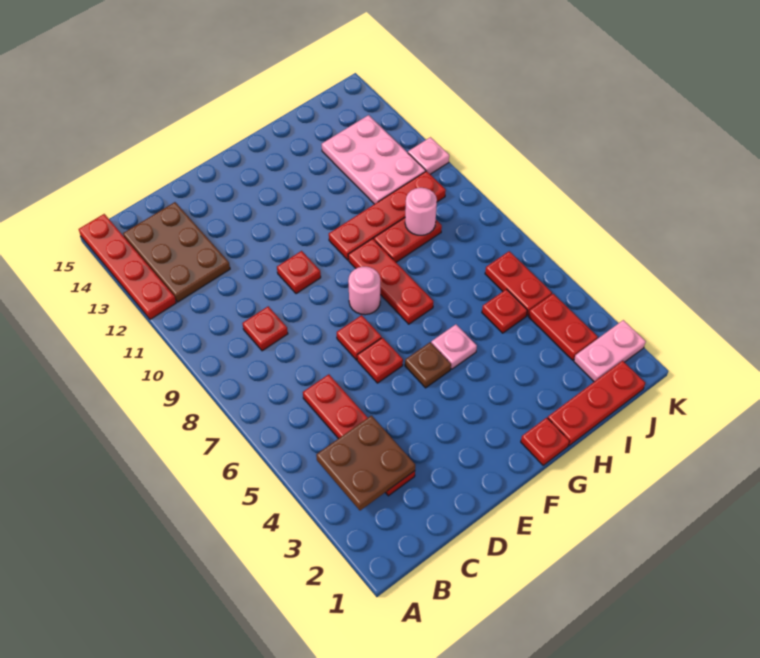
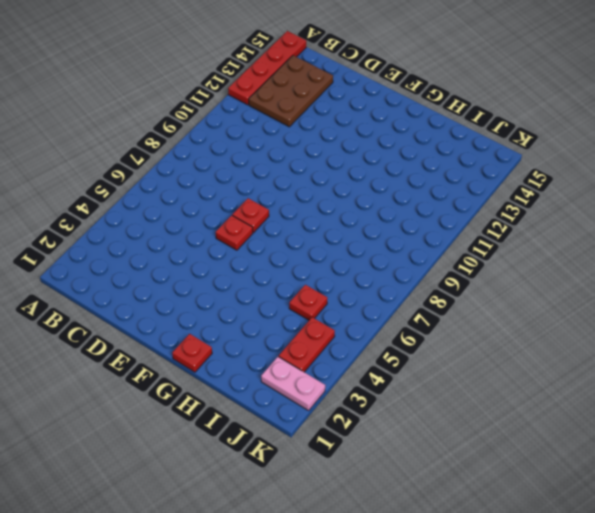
none -> red 1x4 plate [303,374,415,496]
none -> red 1x1 plate [242,306,288,351]
none -> red 1x1 plate [277,251,321,294]

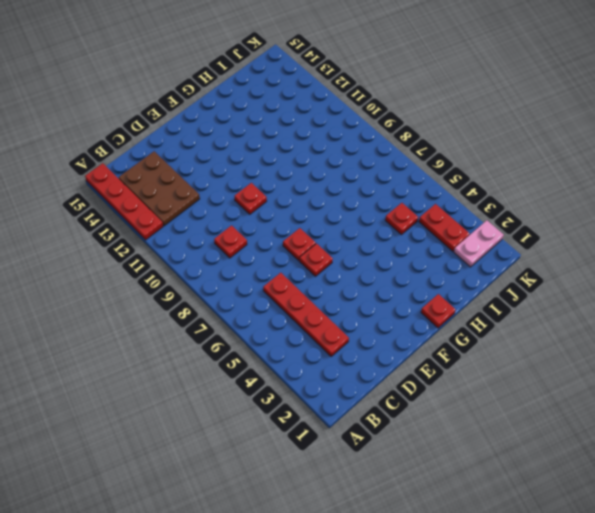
none -> brown 1x1 plate [405,342,451,388]
none -> pink 1x1 round brick [348,267,380,315]
none -> pink 1x1 plate [431,324,477,369]

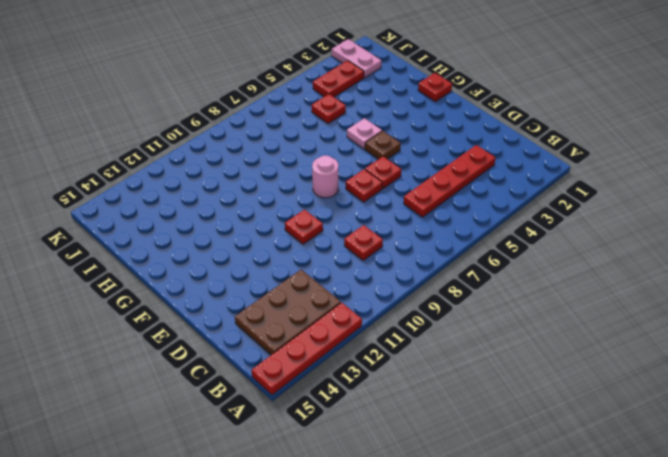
none -> red 1x3 plate [348,239,433,324]
none -> red 1x4 plate [329,171,446,260]
none -> red 1x3 plate [548,361,645,446]

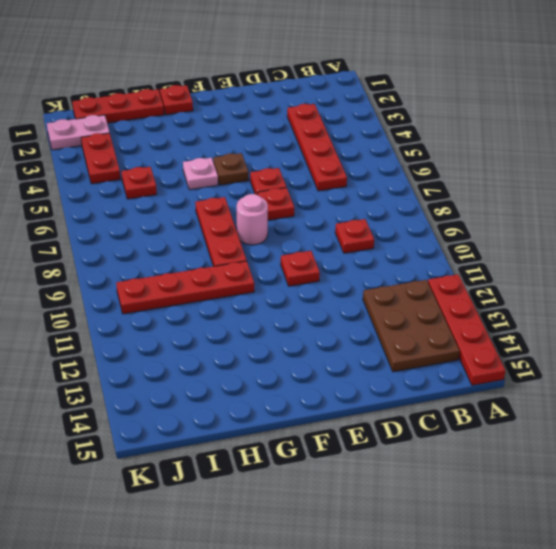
none -> red 1x2 plate [374,218,442,262]
none -> pink 2x3 plate [322,115,426,204]
none -> red 1x2 plate [485,251,552,316]

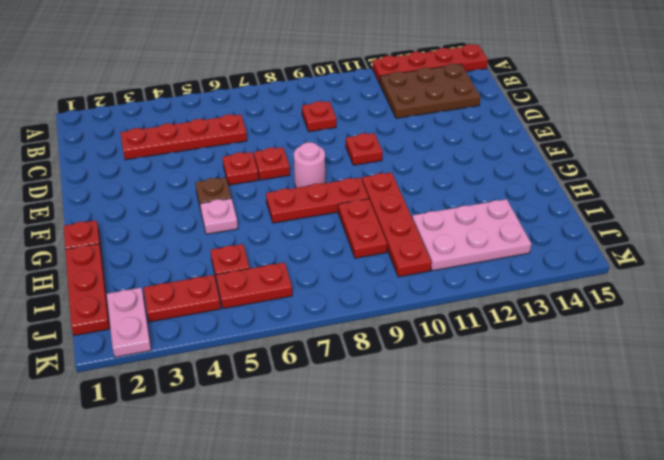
none -> pink 1x1 plate [408,137,449,174]
none -> brown 2x2 plate [316,416,415,510]
none -> pink 1x1 round brick [405,188,437,235]

